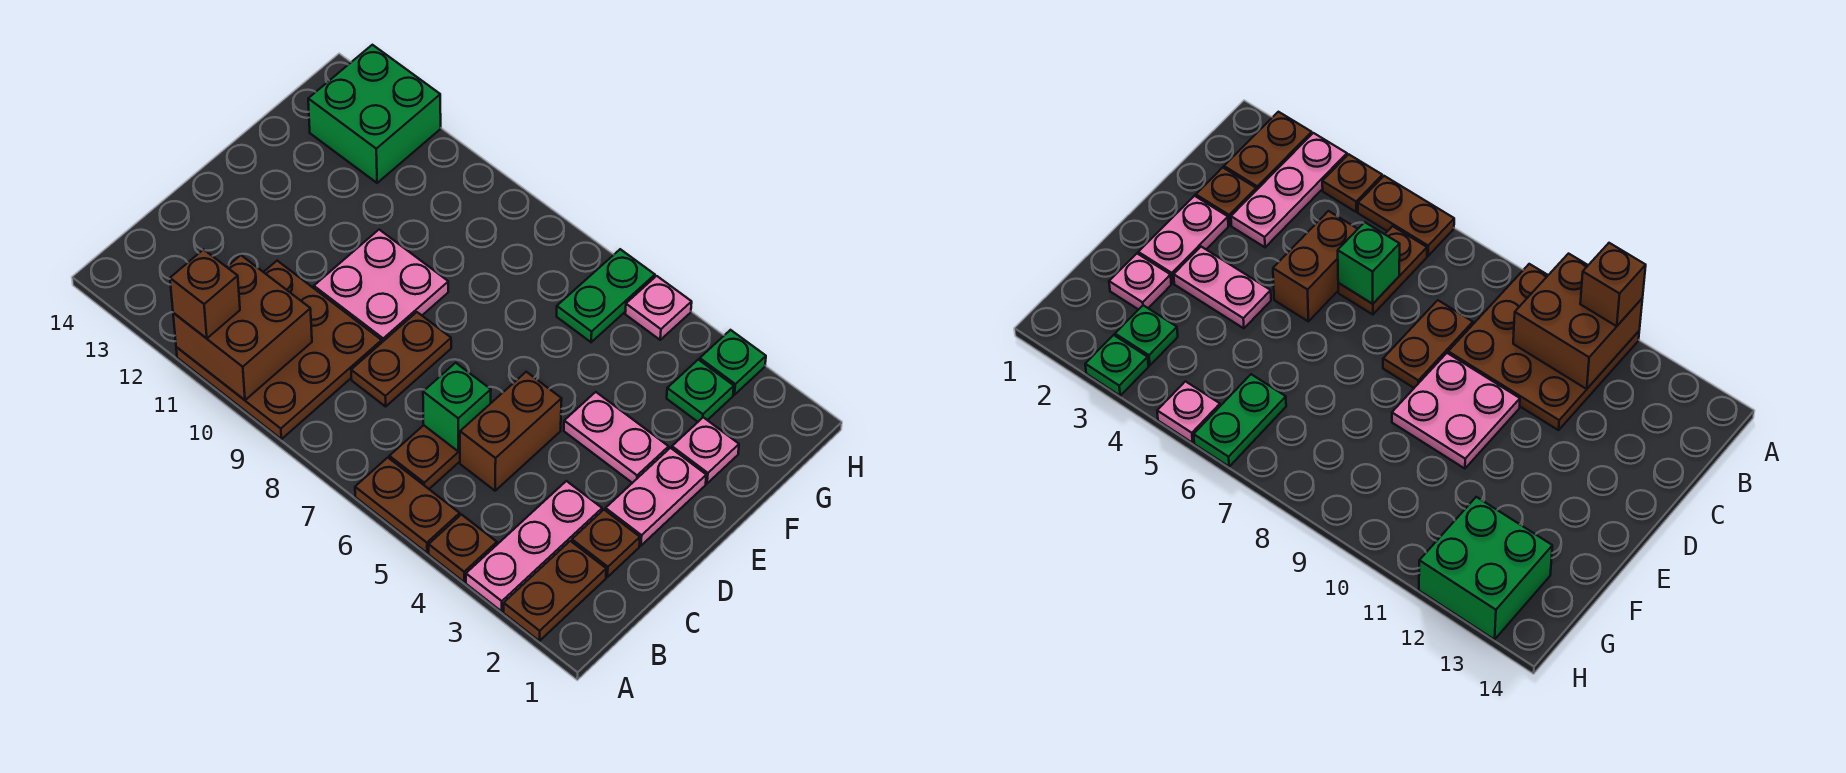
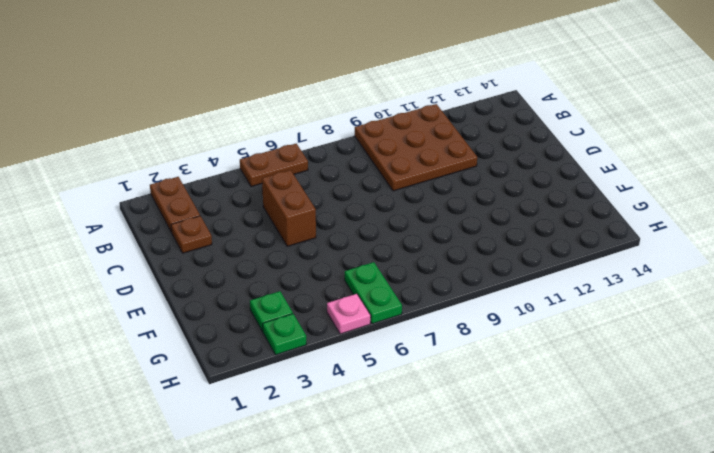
none -> pink 1x3 plate [466,481,602,611]
none -> brown 1x1 plate [429,515,497,582]
none -> brown 1x2 plate [389,425,460,489]

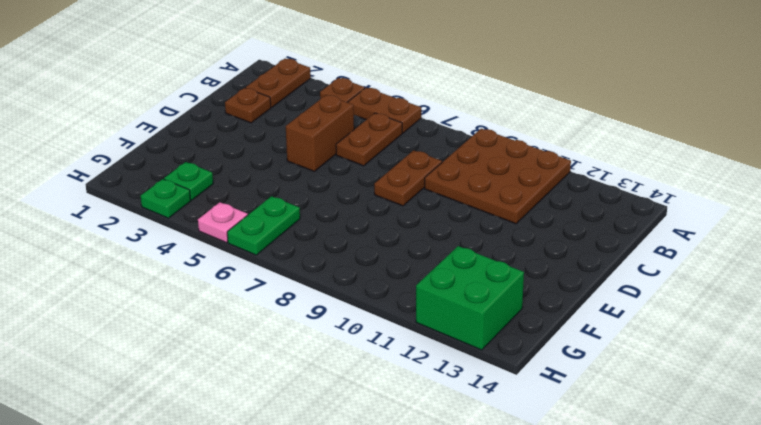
none -> pink 1x3 plate [466,481,602,611]
none -> pink 1x2 plate [605,448,706,546]
none -> pink 2x2 plate [314,230,448,342]

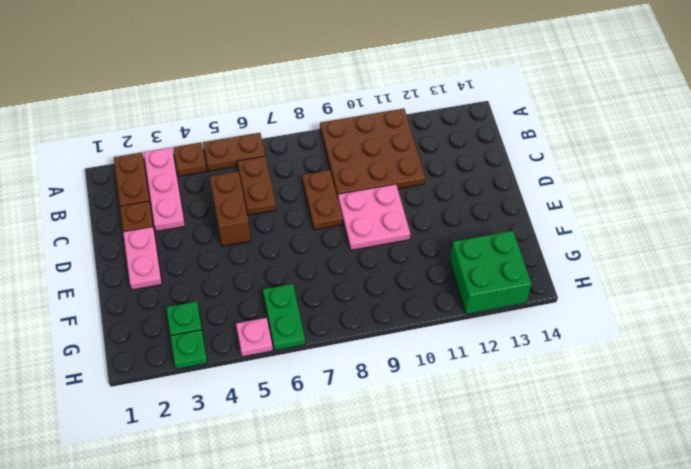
none -> pink 1x2 plate [564,392,669,483]
none -> pink 1x1 plate [672,417,739,483]
none -> brown 2x2 brick [173,255,312,400]

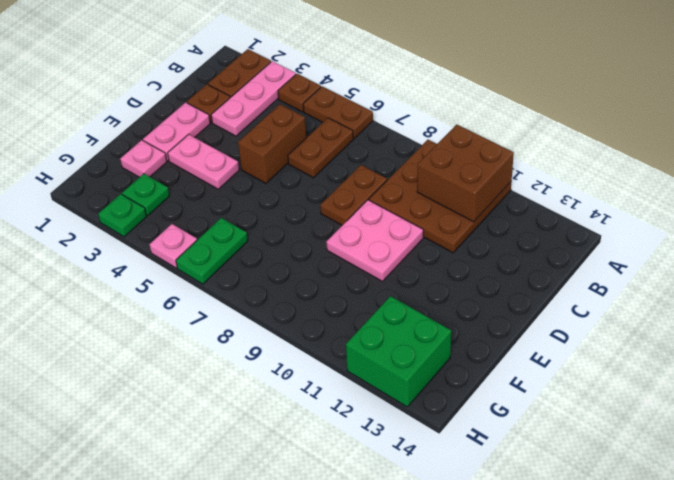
none -> green 1x1 brick [423,363,491,452]
none -> brown 1x1 brick [170,250,240,338]

